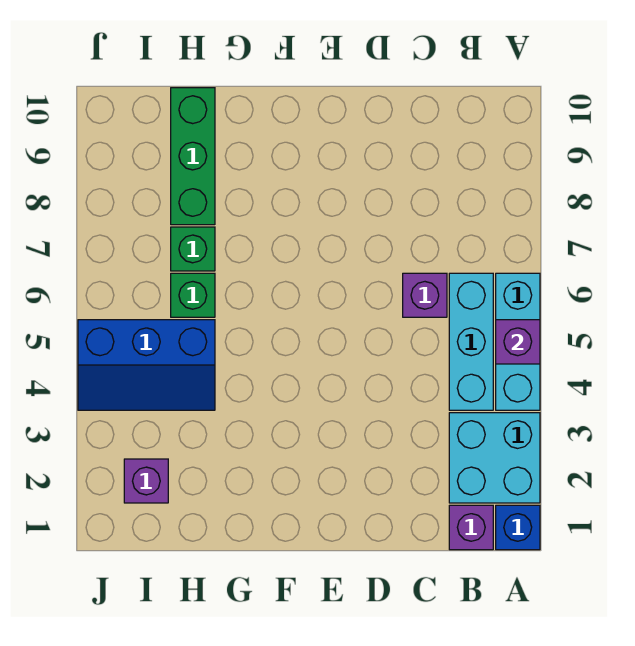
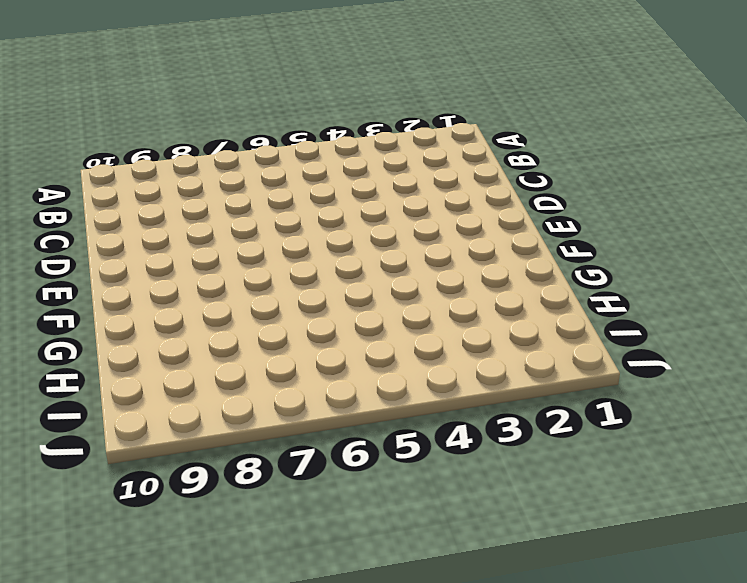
none -> blue 1x1 brick [496,505,540,550]
none -> cyan 2x2 brick [449,413,540,503]
none -> cyan 1x3 brick [496,273,540,410]

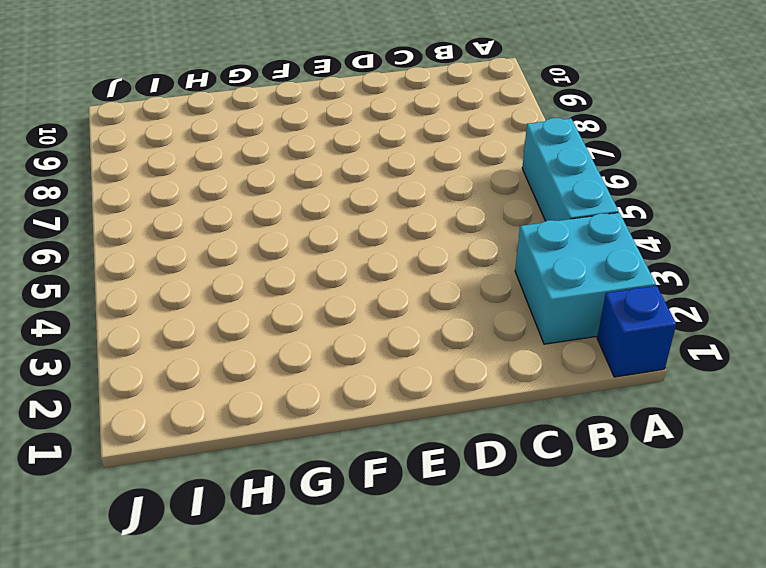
none -> purple 1x1 brick [449,505,493,550]
none -> cyan 1x3 brick [449,273,493,410]
none -> purple 1x1 brick [403,273,447,317]

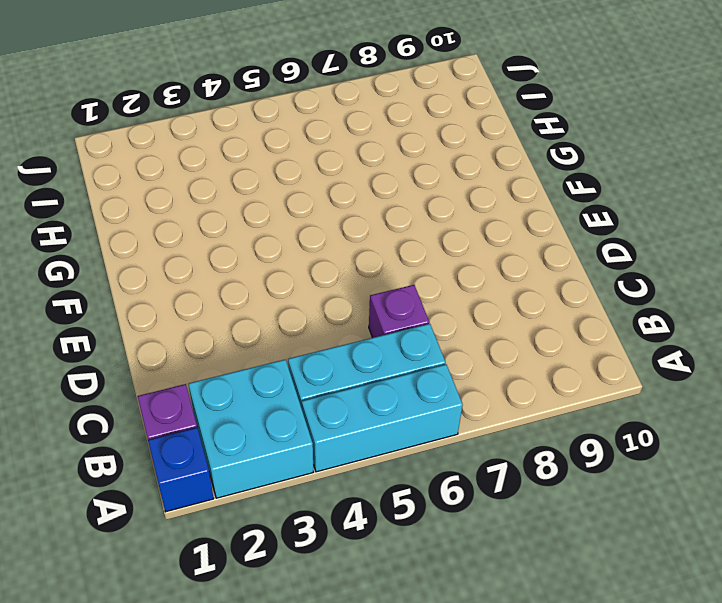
none -> blue 2x3 slope [78,320,215,410]
none -> green 1x1 brick [171,273,215,317]
none -> green 1x1 brick [171,227,215,271]

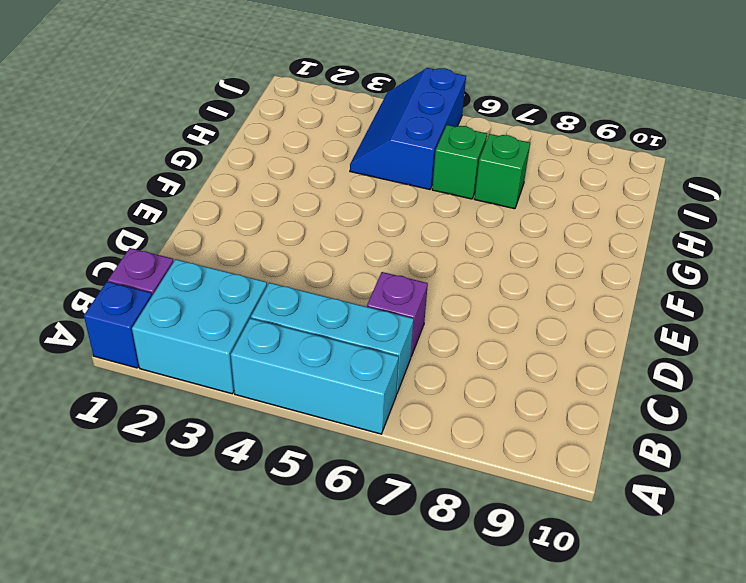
none -> green 1x3 brick [171,88,215,225]
none -> purple 1x1 brick [124,459,168,503]
none -> purple 1x1 brick [496,320,540,364]

